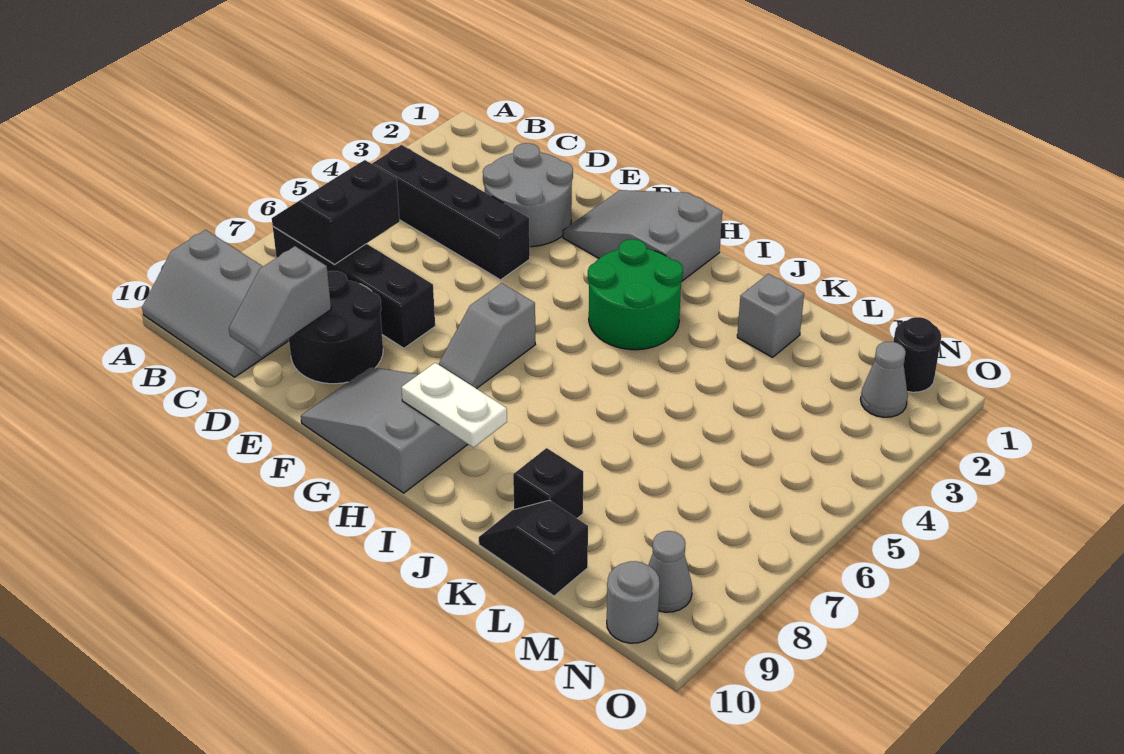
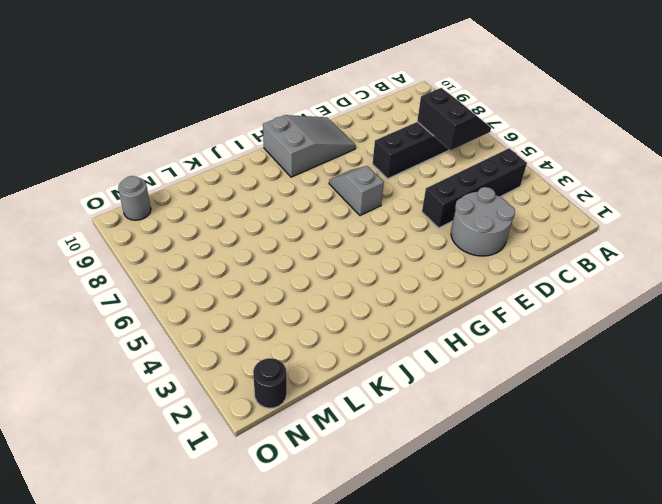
none -> grey 2x3 slope [142,230,289,377]
none -> black 2x2 round brick [289,271,383,384]
none -> grey 2x3 slope [563,190,722,282]

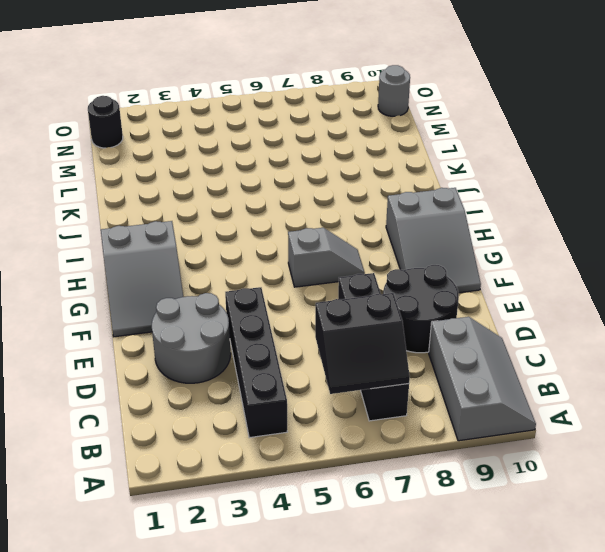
none -> green 2x2 round brick [588,239,683,350]
none -> grey 1x1 brick [737,274,804,357]
none -> black 1x1 brick [513,448,583,518]

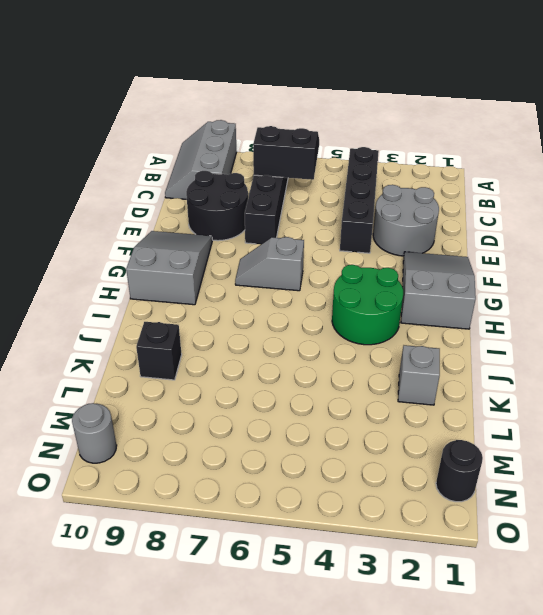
none -> black 1x2 slope [479,500,588,596]
none -> grey 1x1 cone [860,342,908,417]
none -> grey 1x1 cone [648,531,692,612]

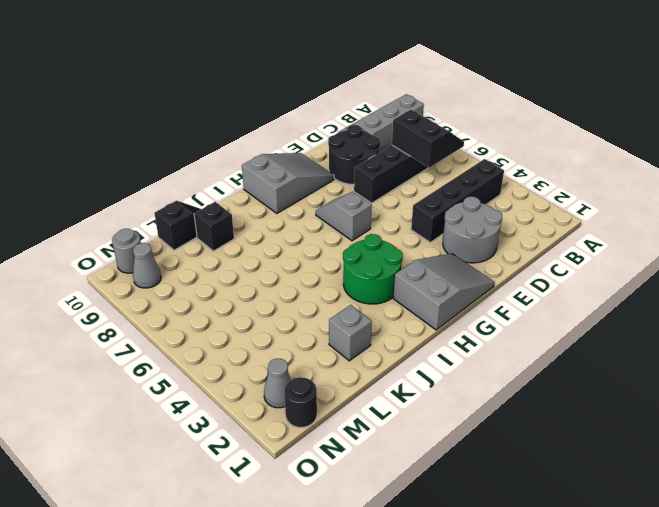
none -> grey 1x2 slope [229,246,331,357]
none -> white 1x2 plate [401,363,507,447]

